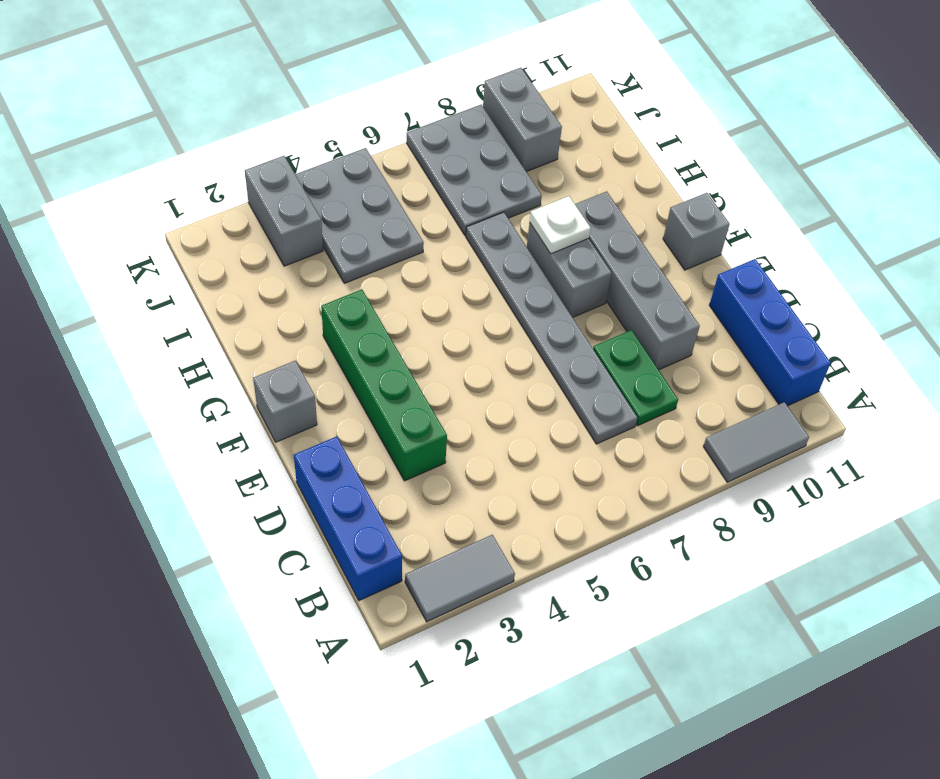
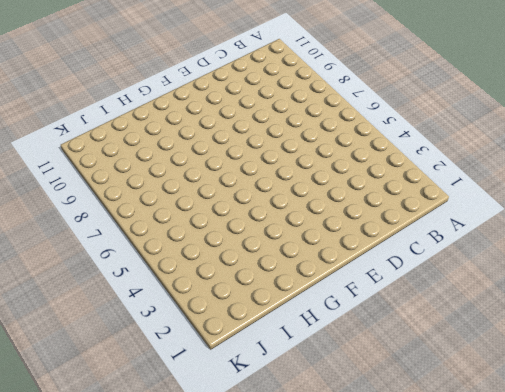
none -> grey 1x2 tile [405,535,515,622]
none -> grey 1x2 tile [703,402,809,482]
none -> blue 1x3 brick [294,436,402,601]

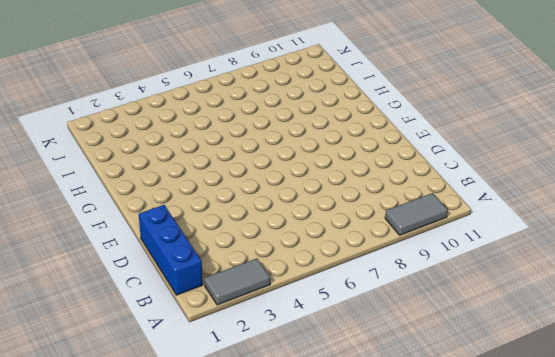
none -> blue 1x3 brick [709,259,831,406]
none -> grey 1x6 plate [466,212,638,444]
none -> green 1x2 plate [593,330,678,426]

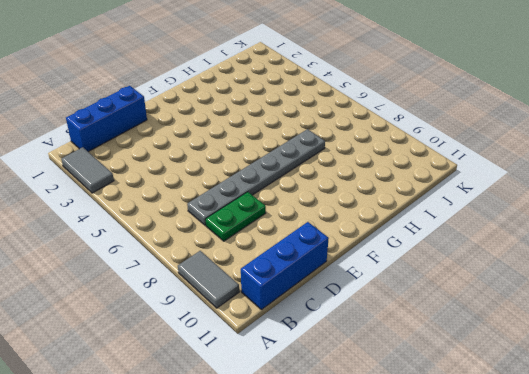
none -> green 1x4 brick [321,290,447,481]
none -> grey 1x4 brick [575,191,700,370]
none -> grey 1x1 brick [253,361,317,442]

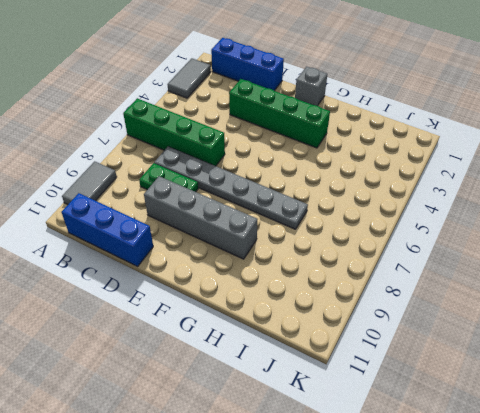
green 1x4 brick [123,98,225,166] -> none
none -> grey 1x2 brick [527,223,612,317]
none -> grey 1x1 brick [663,193,730,270]
none -> grey 2x3 plate [295,148,424,283]

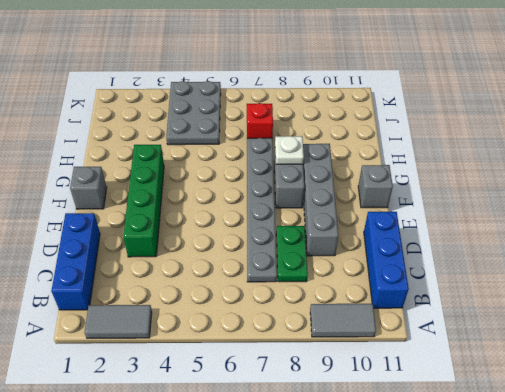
red 1x1 brick [247,103,273,138] -> grey 2x3 plate [407,105,542,235]
none -> grey 1x2 brick [245,156,323,266]
none -> grey 1x2 brick [483,68,562,172]

